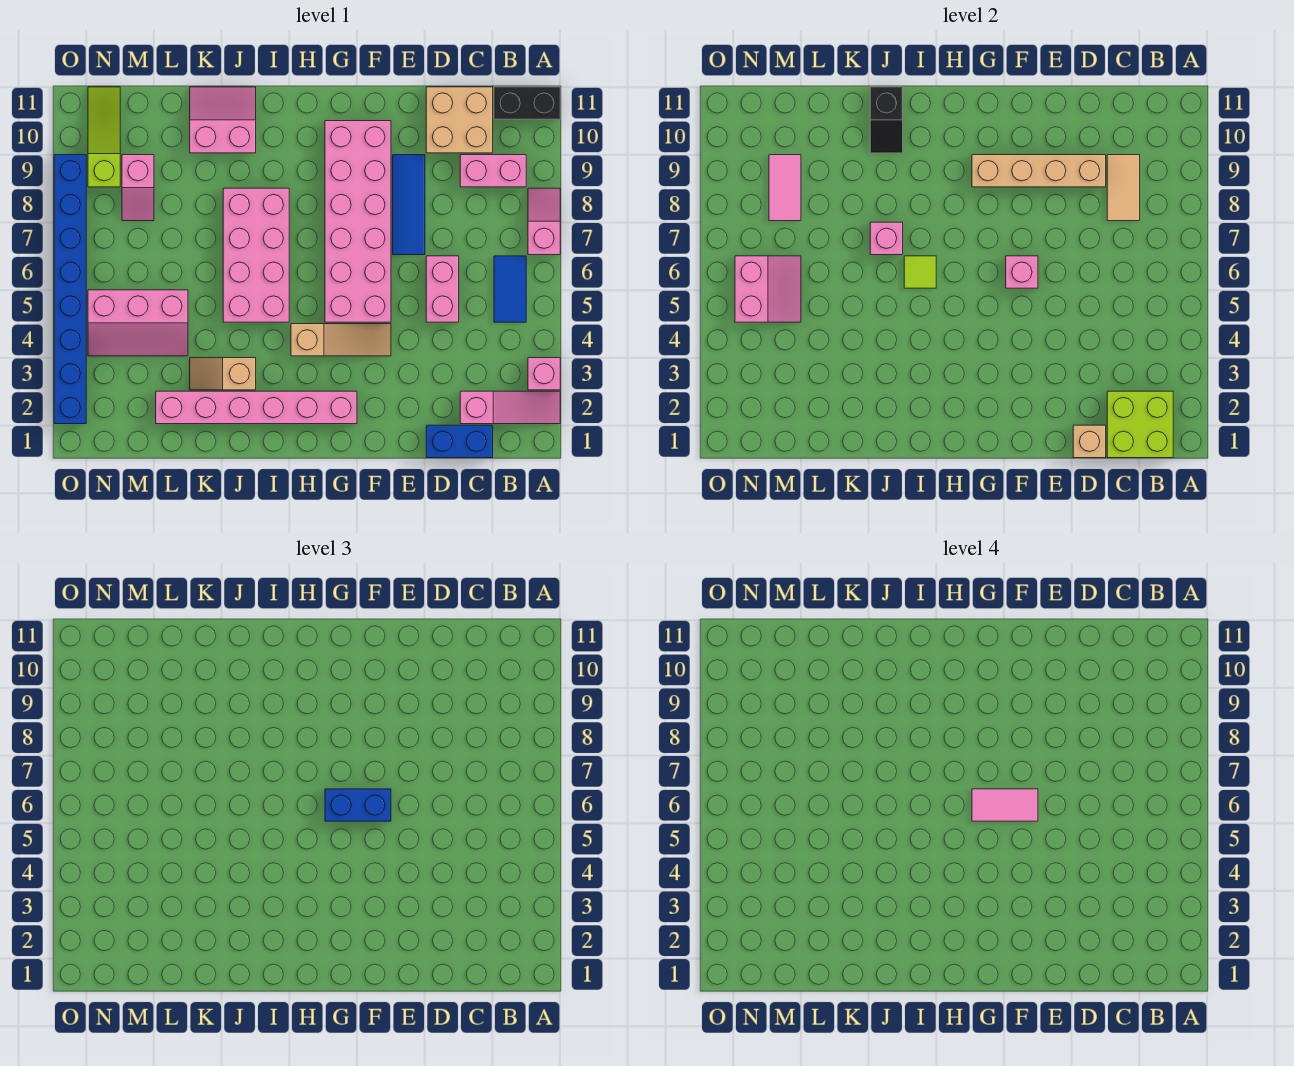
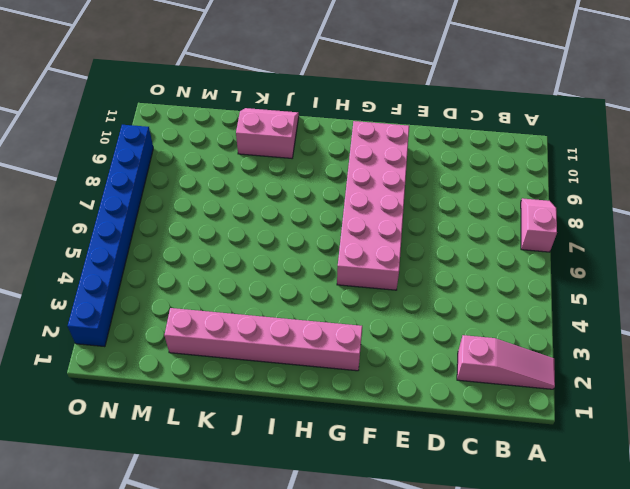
none -> pink 1x1 brick [528,358,560,390]
none -> black 1x2 brick [494,87,560,119]
none -> blue 1x2 tile [494,256,526,322]
none -> pink 1x2 brick [460,155,526,187]

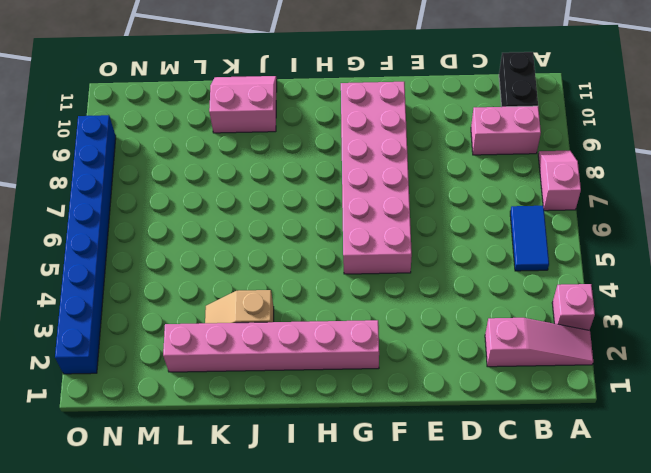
black 1x2 brick [499,52,538,107] -> black 1x2 brick turned to [494,87,560,119]
none -> blue 1x2 brick [426,425,493,458]
none -> tan 2x2 brick [426,87,493,153]
none -> pink 1x2 brick [426,256,459,322]
none -> blue 1x3 tile [393,155,425,255]

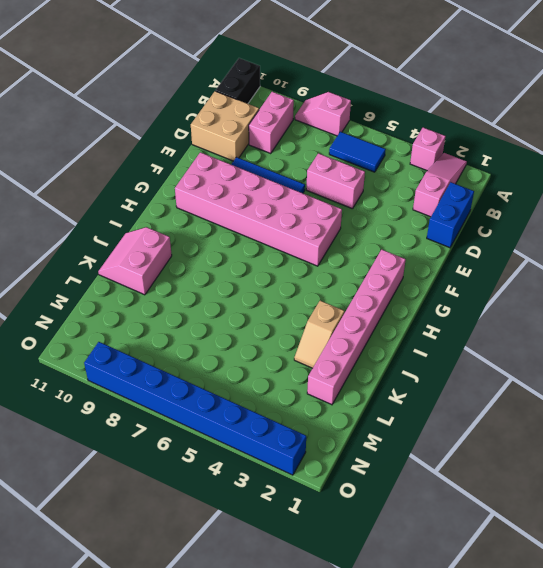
none -> tan 1x3 slope [291,324,391,356]
none -> pink 2x4 brick [223,188,289,322]
none -> pink 2x3 slope [88,290,188,356]
none -> pink 1x2 slope [122,155,154,221]

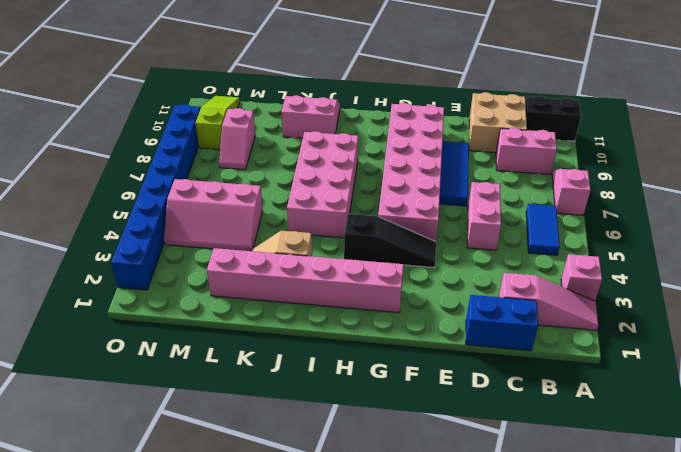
black 1x3 slope [344,214,436,268] -> tan 1x3 slope [291,324,391,356]
none -> lime 2x2 brick [1107,391,1173,458]
none -> tan 1x2 tile [1107,155,1140,221]
none -> tan 1x1 brick [1073,425,1106,458]
none -> tan 1x4 brick [972,155,1106,187]

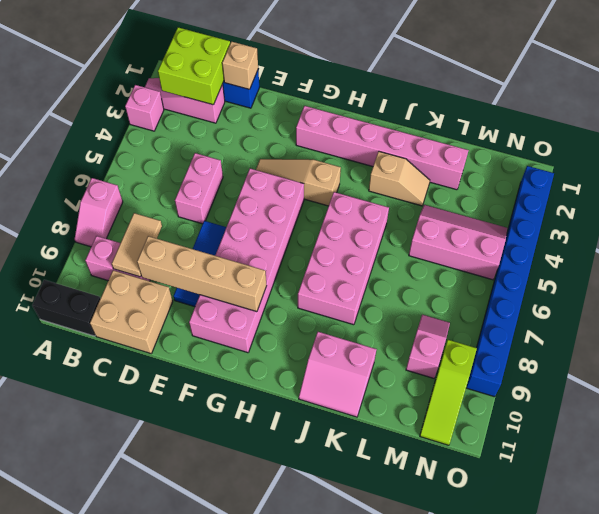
none -> blue 1x2 tile [494,256,526,322]
none -> pink 1x1 brick [1006,256,1038,288]
none -> lime 1x1 tile [904,256,936,288]
none -> pink 1x1 brick [870,222,903,255]

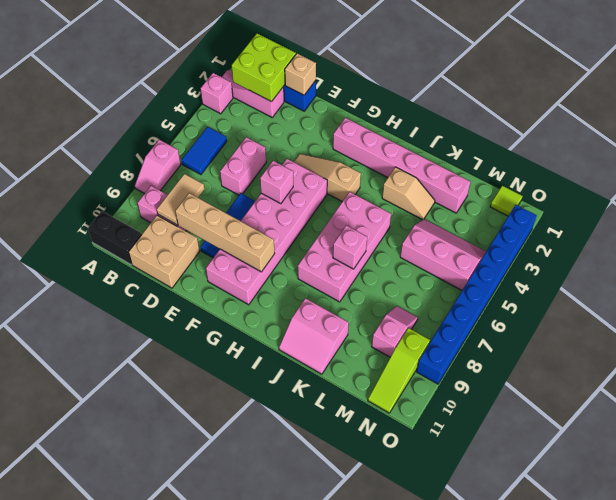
lime 1x1 tile [490,186,522,216] -> lime 1x1 tile moved to [904,256,936,288]
none -> black 1x2 slope [870,87,903,153]
none -> pink 2x2 slope [735,256,801,322]
none -> pink 1x2 tile [769,155,801,221]
none -> blue 1x2 brick [325,789,391,821]

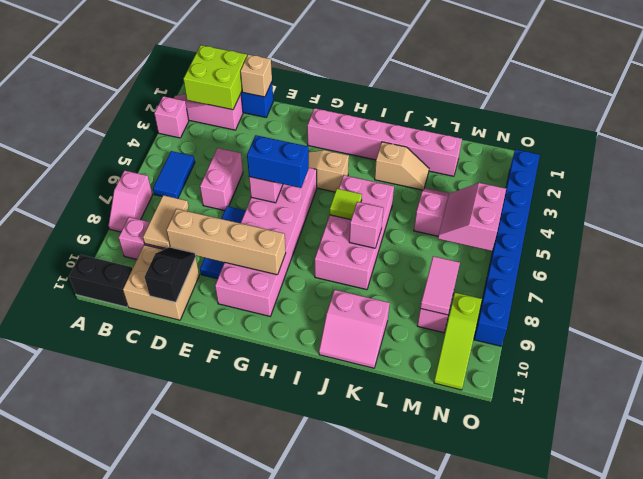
black 1x2 slope [145,247,196,302] -> black 1x2 slope moved to [870,87,903,153]
none -> pink 1x2 tile [972,789,1038,821]

